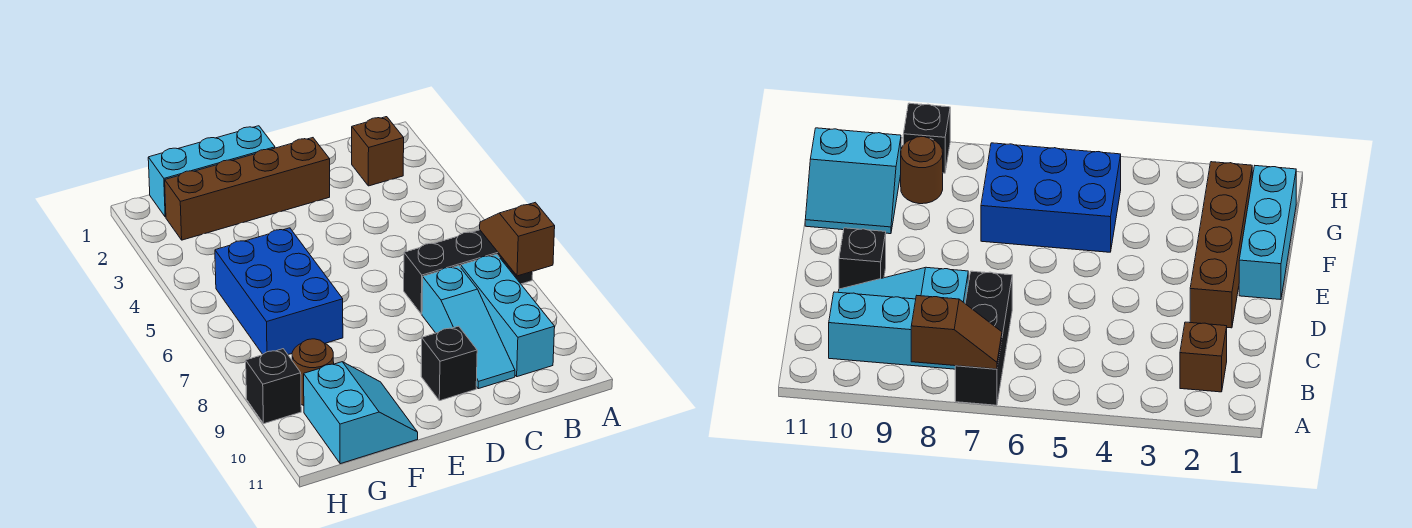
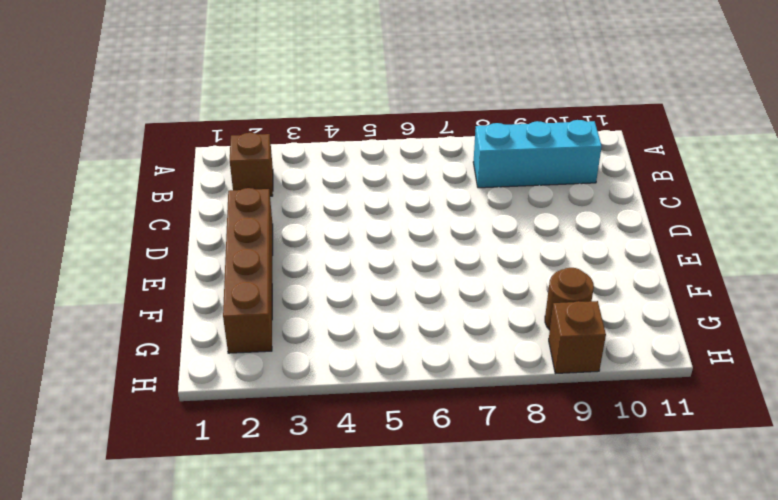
brown 1x1 brick [549,301,606,374] -> black 1x1 brick [246,349,301,424]
none -> black 1x3 brick [404,230,533,314]
none -> cyan 1x3 slope [422,266,515,389]
none -> black 1x1 brick [421,326,477,401]

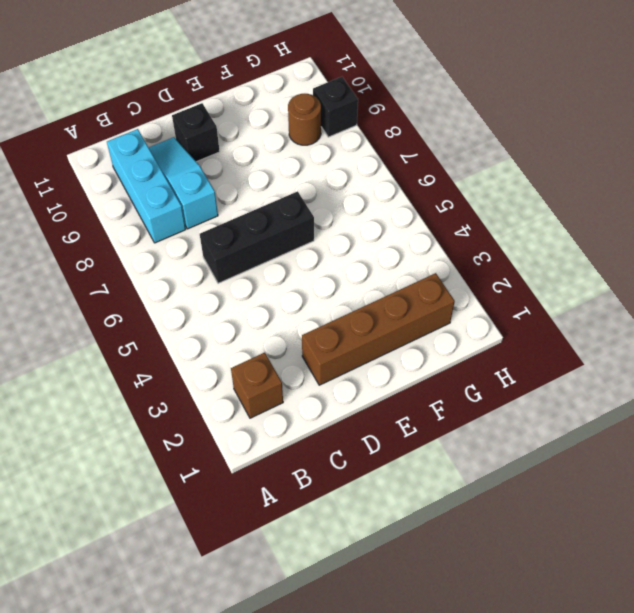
black 1x3 brick [200,191,314,283] -> black 1x3 brick moved to [404,230,533,314]
none -> cyan 1x3 brick [148,126,275,217]
none -> blue 2x3 brick [215,228,343,354]
none -> cyan 2x2 slope [304,362,418,464]

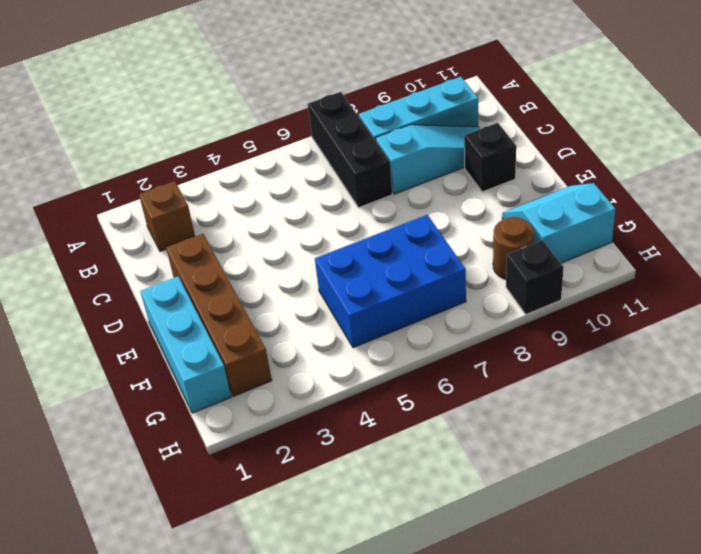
none -> brown 1x2 slope [480,202,555,276]

